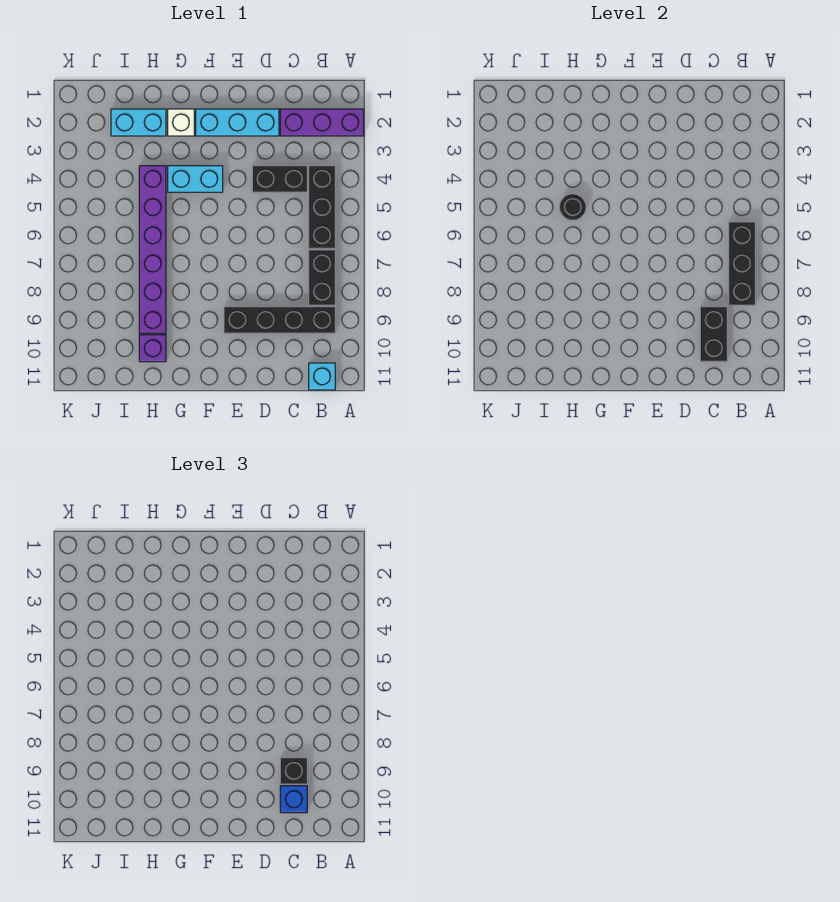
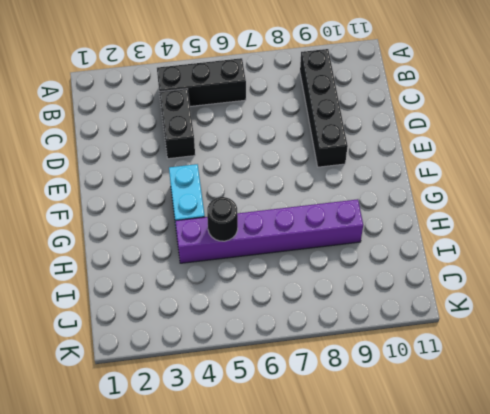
none -> purple 1x3 brick [280,109,364,136]
none -> black 1x2 brick [309,250,335,305]
none -> cyan 1x1 brick [309,363,335,390]

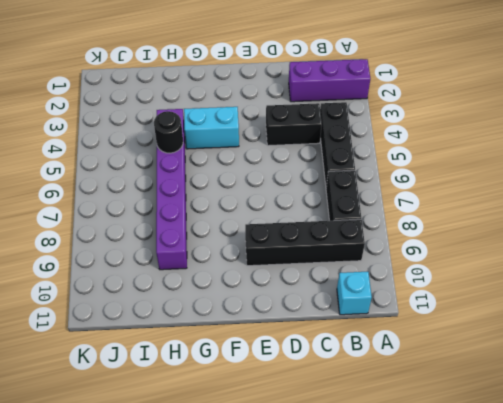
none -> cyan 1x3 brick [196,109,279,136]
none -> white 1x1 brick [168,109,194,136]
none -> cyan 1x2 brick [111,109,166,136]

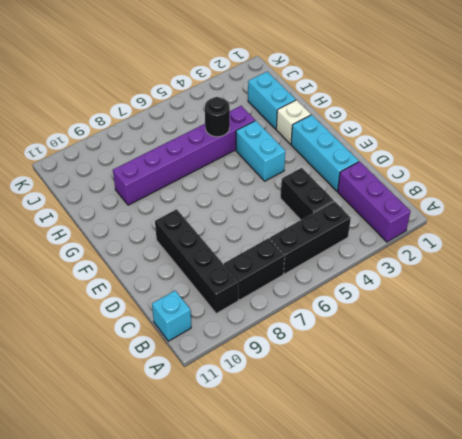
none -> purple 1x1 brick [139,335,166,362]
none -> black 1x3 brick [729,222,755,305]
none -> black 1x2 brick [700,307,727,362]

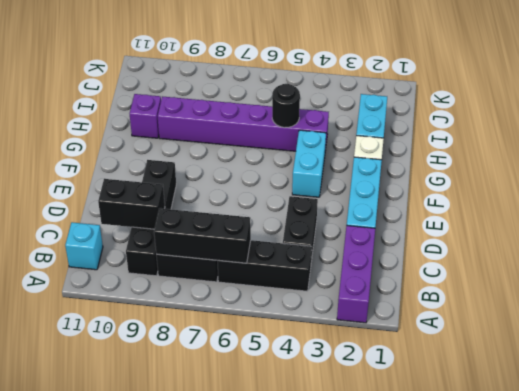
none -> black 1x1 brick [280,758,307,784]
none -> blue 1x1 brick [280,786,307,813]

